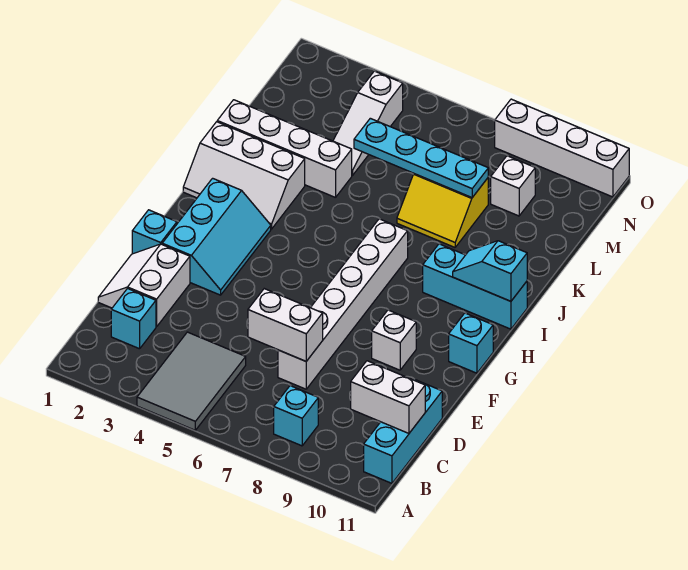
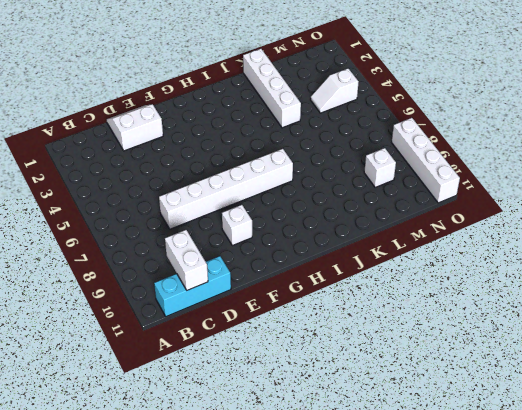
white 1x2 slope [311,68,358,113] -> white 1x3 slope [333,71,403,175]
none -> grey 2x3 tile [137,332,246,430]
none -> cyan 1x1 brick [274,386,318,446]
none -> cyan 1x1 brick [111,289,156,349]

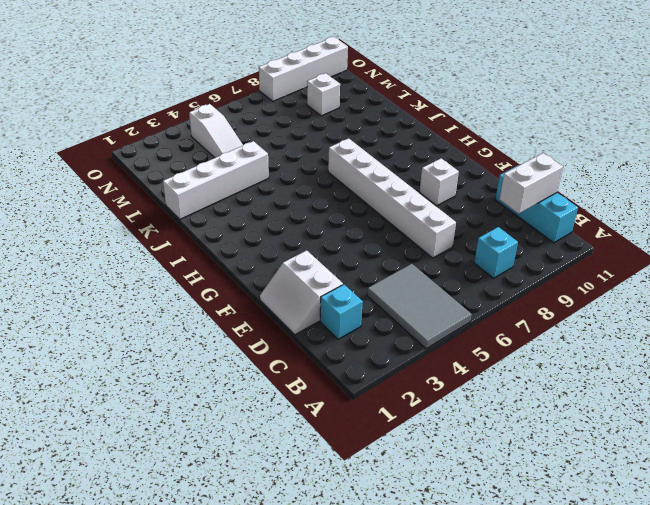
none -> cyan 1x1 brick [132,210,177,254]
none -> cyan 2x3 slope [162,178,271,295]
none -> cyan 1x1 brick [449,313,493,373]

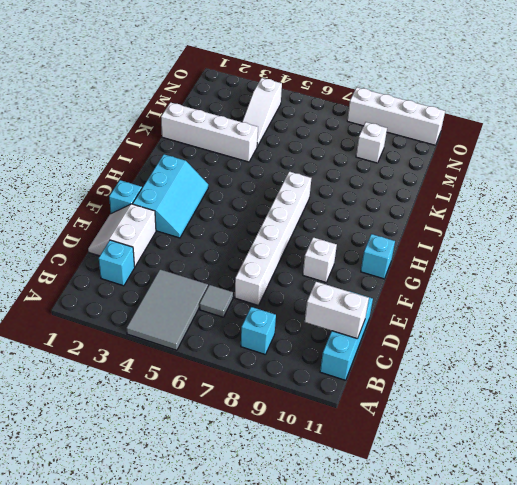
grey 1x1 tile [199,285,233,317] -> none
none -> white 2x3 slope [183,122,305,229]
none -> cyan 1x3 brick [423,244,527,329]
none -> yellow 2x2 slope [397,174,488,247]

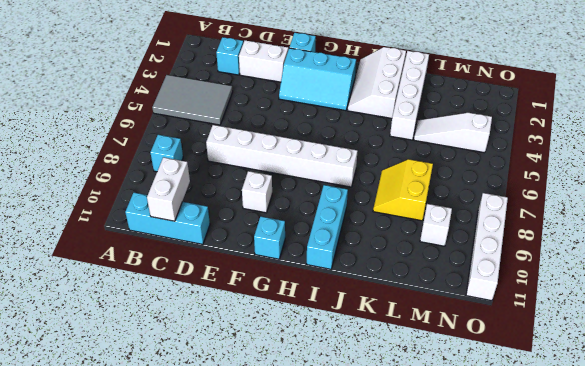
none -> white 1x2 brick [248,289,323,361]
none -> cyan 1x2 slope [453,241,527,301]
none -> cyan 1x4 plate [354,118,488,197]

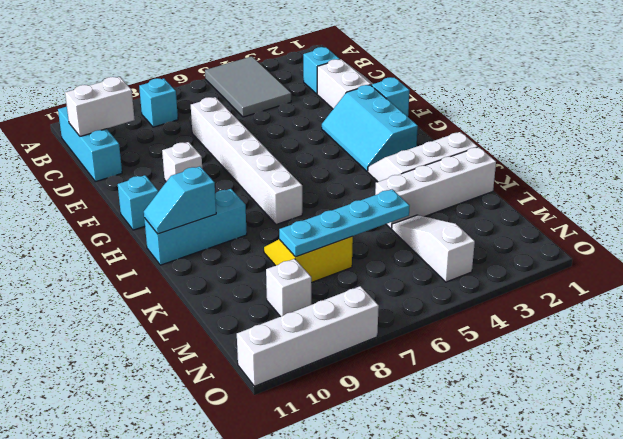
cyan 1x2 slope [144,166,216,234] -> cyan 1x2 slope turned to [453,241,527,301]
none -> white 1x2 brick [248,289,323,361]

